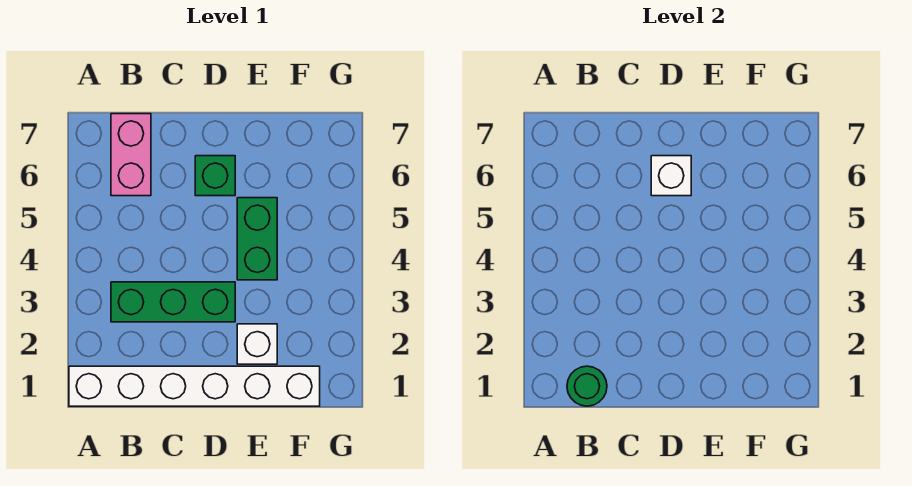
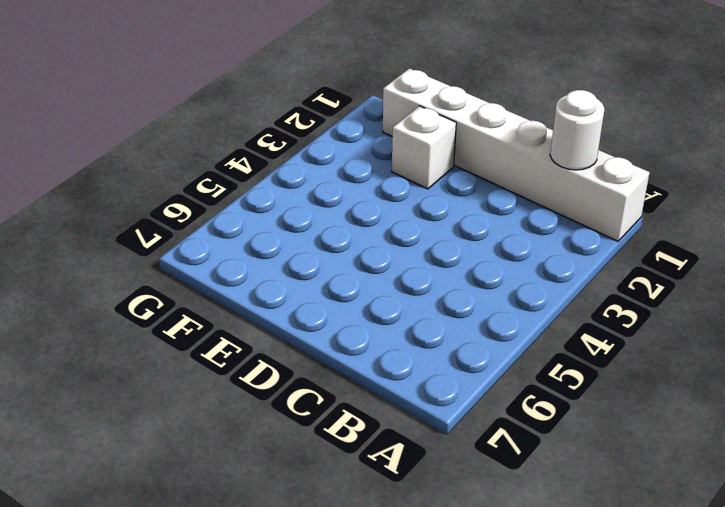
white 1x1 round brick [550,90,604,170] -> green 1x1 round brick [567,366,607,406]
none -> green 1x3 brick [111,282,235,322]
none -> pink 1x2 brick [111,114,151,196]

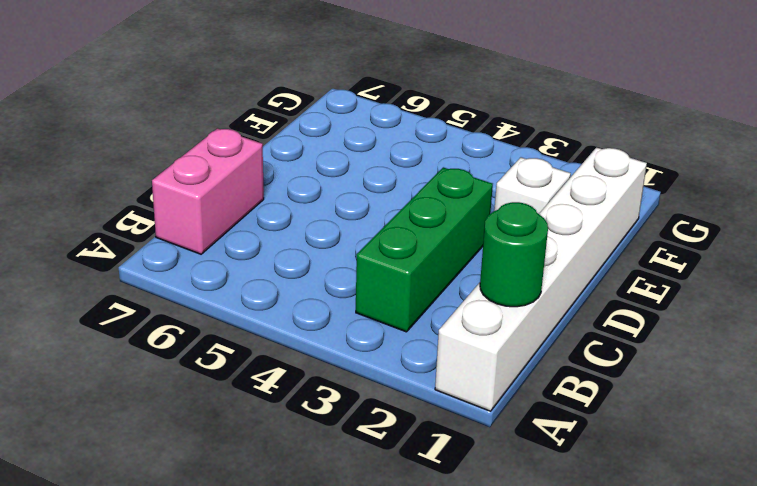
pink 1x2 brick [152,128,264,254] -> pink 1x2 brick turned to [111,114,151,196]
none -> green 1x1 brick [195,156,235,196]
none -> green 1x2 brick [237,198,277,280]

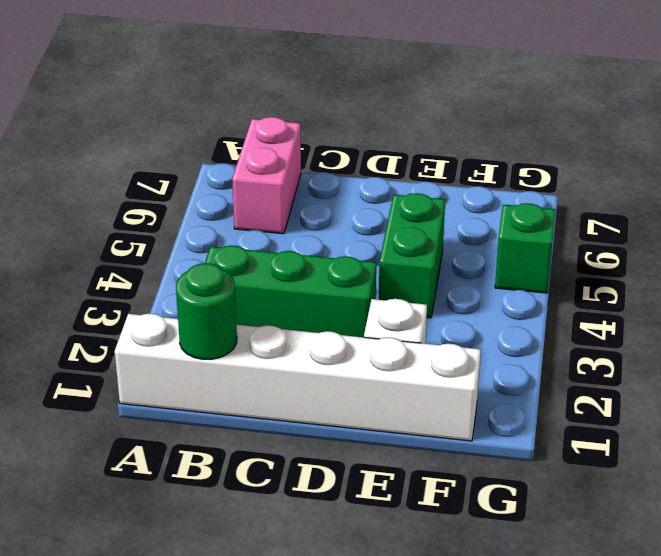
green 1x1 brick [495,203,555,293] -> green 1x1 brick moved to [195,156,235,196]
none -> white 1x1 brick [651,156,691,196]

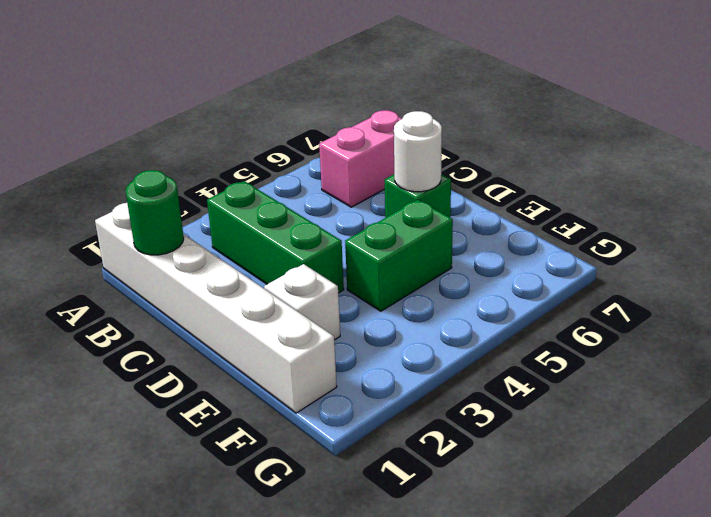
white 1x1 round brick [394,111,442,192] -> white 1x1 brick [651,156,691,196]

